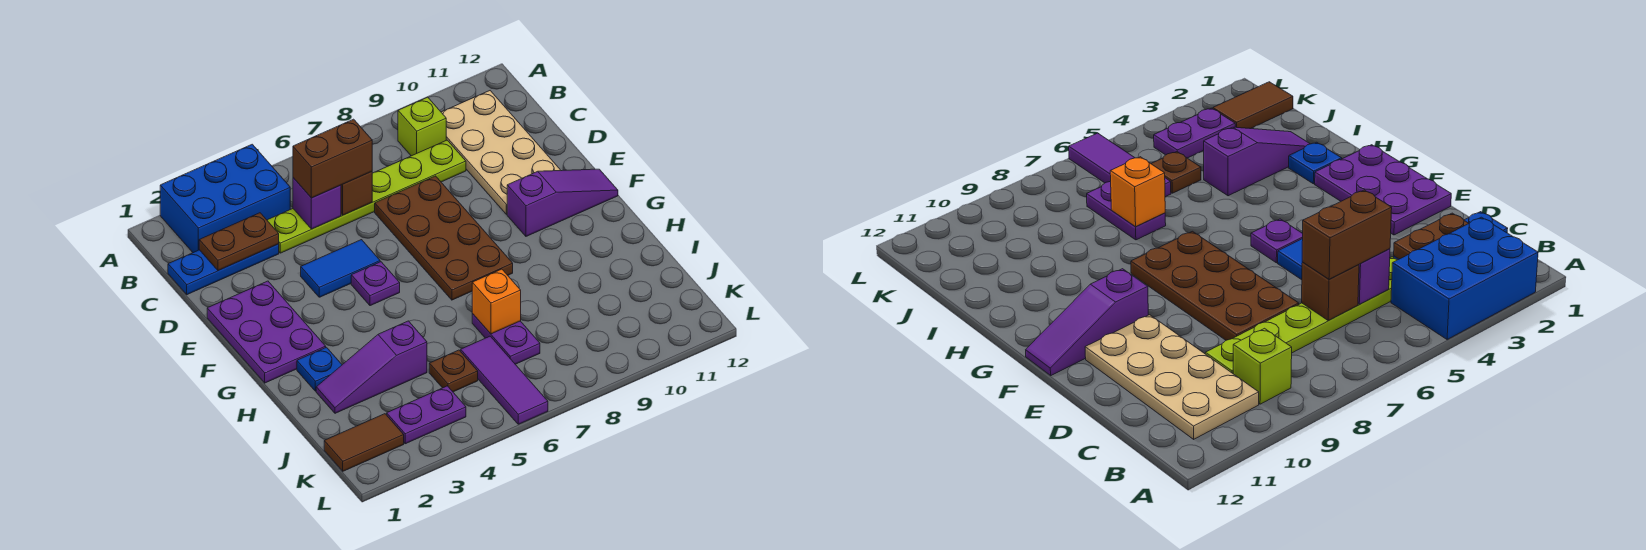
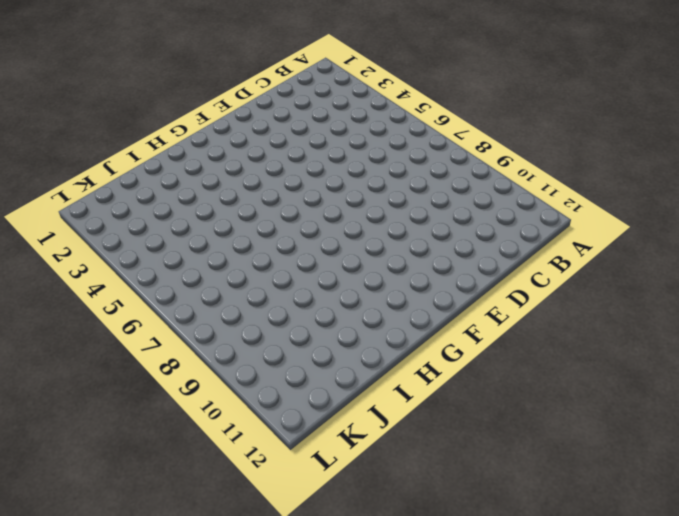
none -> blue 2x3 brick [160,144,290,253]
none -> lime 1x1 brick [398,97,446,156]
none -> tan 2x4 plate [441,91,561,214]

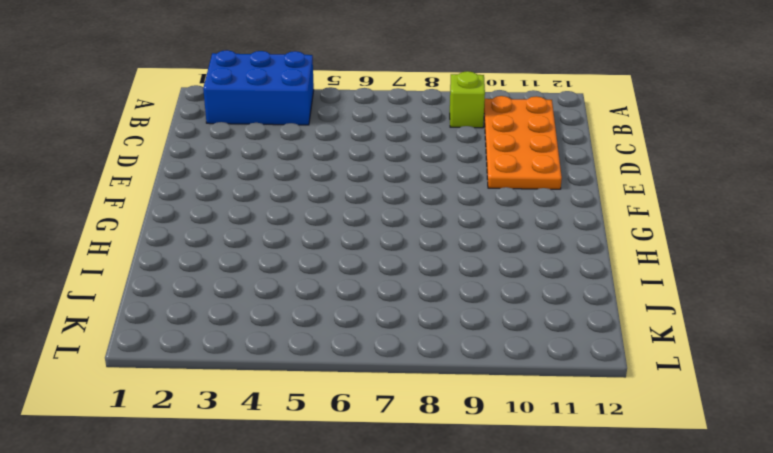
orange 2x4 plate [484,96,562,189] -> tan 2x4 plate [441,91,561,214]
none -> blue 1x3 plate [168,244,279,295]
none -> lime 1x6 plate [267,140,466,253]
none -> brown 2x4 plate [375,176,513,300]

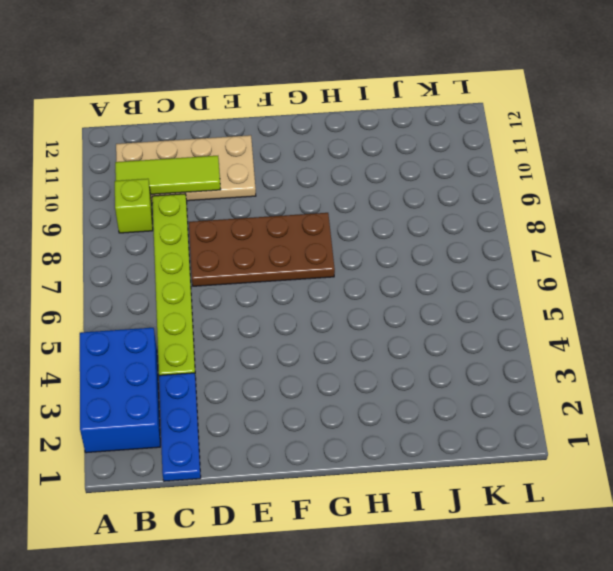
lime 1x3 tile [115,156,221,194] -> none
none -> purple 2x3 plate [207,281,326,383]
none -> blue 1x2 tile [301,240,380,297]
none -> purple 1x1 plate [351,262,400,306]

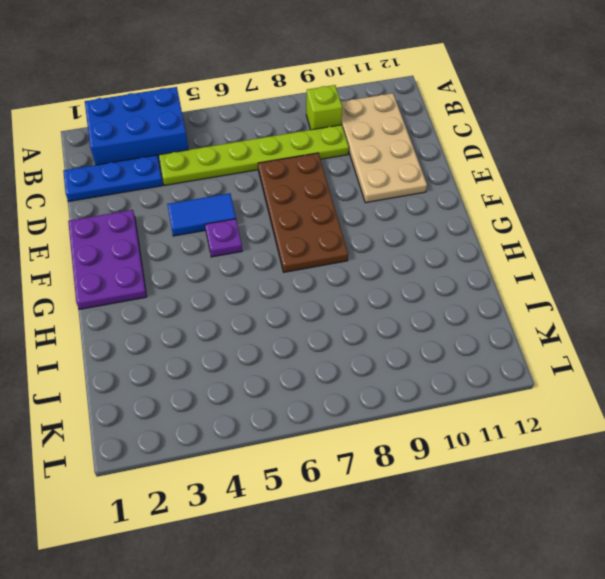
none -> purple 1x3 slope [507,169,618,236]
none -> blue 1x1 plate [297,347,342,391]
none -> purple 1x3 slope [316,321,427,413]

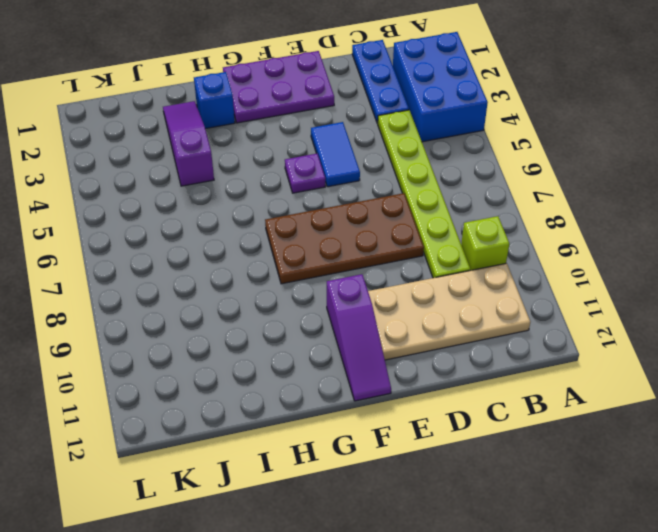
blue 1x1 brick [194,72,235,129] -> blue 1x1 plate [297,347,342,391]
none -> purple 1x2 plate [472,314,540,364]
none -> brown 1x1 plate [429,350,478,392]
none -> purple 1x3 tile [461,336,548,424]

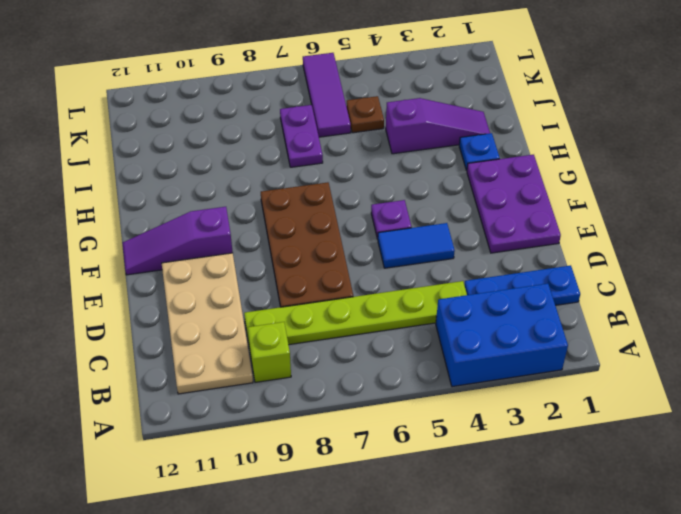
none -> brown 1x2 tile [324,414,404,471]
none -> purple 1x2 plate [387,386,466,444]
none -> brown 1x2 plate [199,213,279,271]

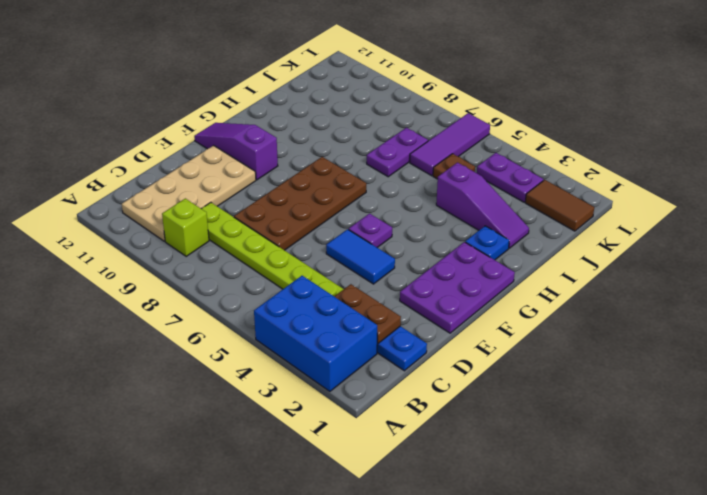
none -> purple 1x1 brick [293,178,341,229]
none -> brown 1x1 brick [341,172,372,215]
none -> orange 1x1 brick [472,269,521,334]

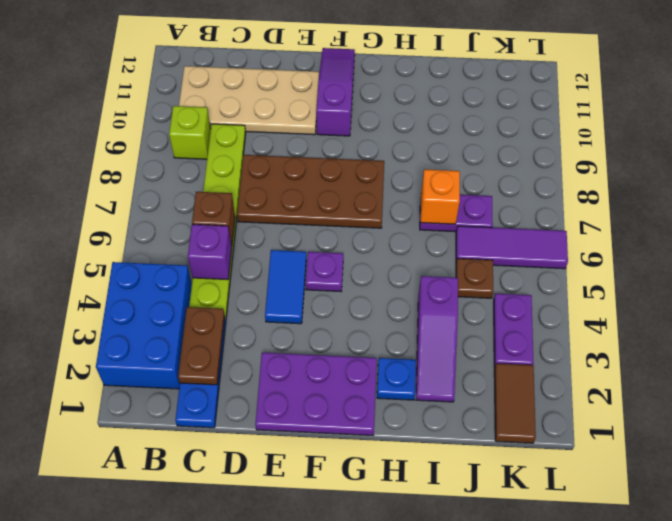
none -> brown 1x2 brick [293,119,372,198]

